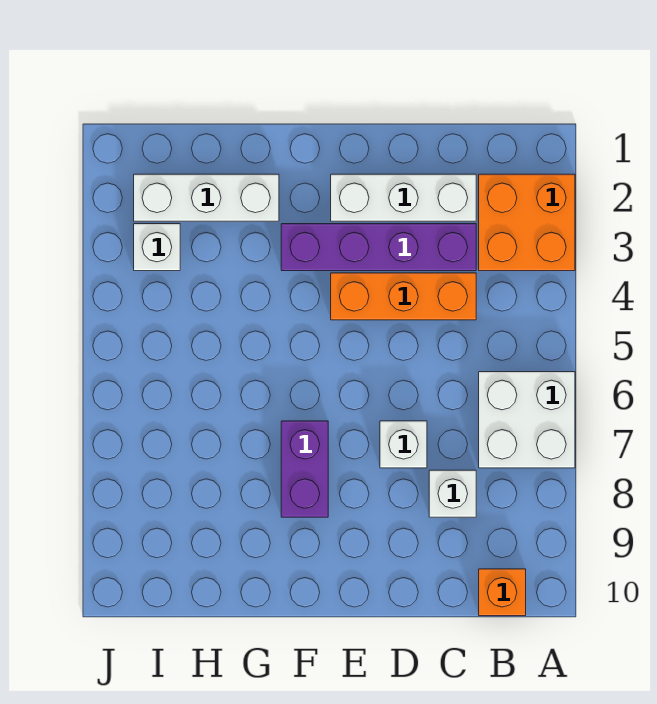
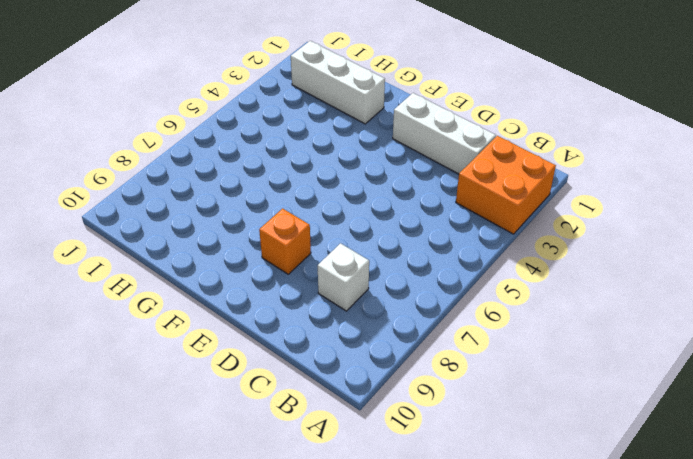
orange 1x1 brick [259,209,311,274] -> orange 1x1 brick moved to [479,569,526,616]
none -> white 2x2 brick [479,372,575,468]
none -> purple 1x4 brick [281,224,476,271]

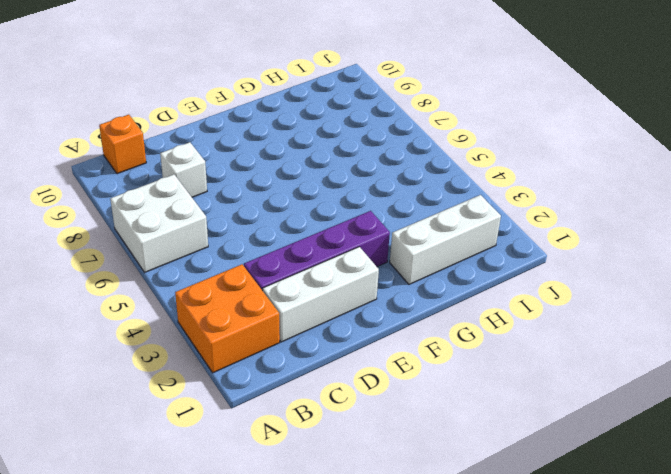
none -> orange 1x3 brick [331,273,476,320]
none -> white 1x1 brick [380,421,427,468]

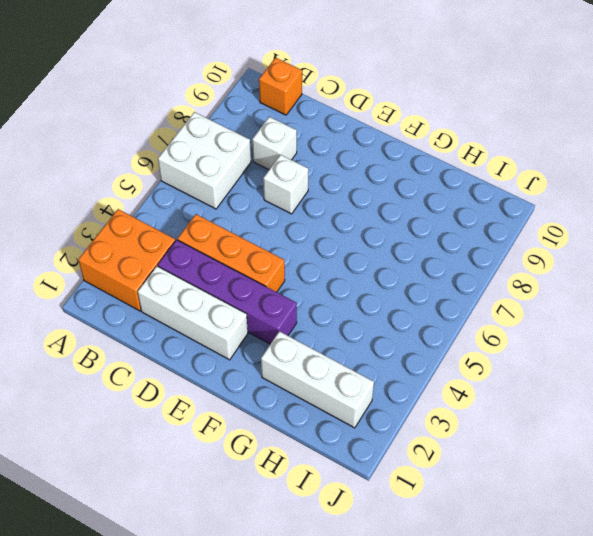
none -> purple 1x2 brick [281,421,328,517]
none -> white 1x1 brick [134,224,180,271]

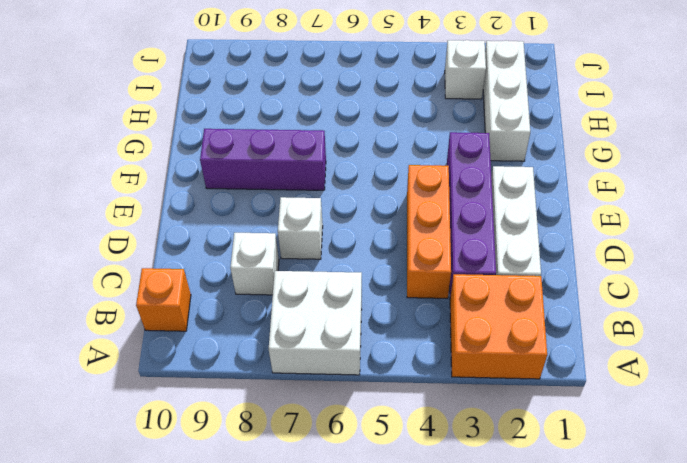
purple 1x3 brick [200,129,326,190] -> purple 1x2 brick [281,421,328,517]

